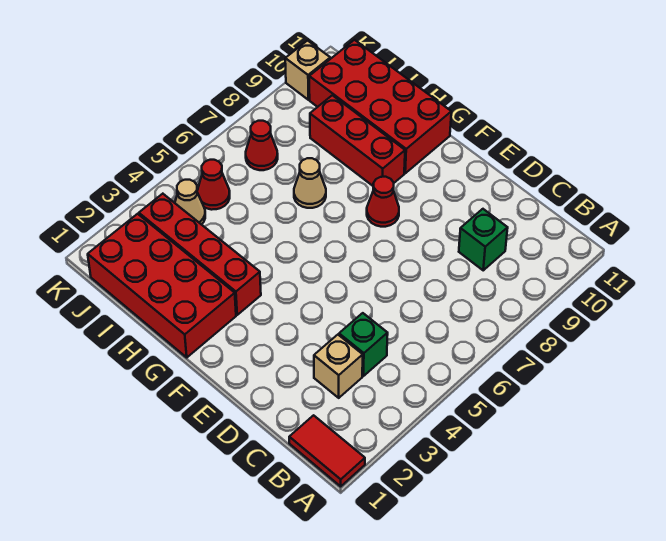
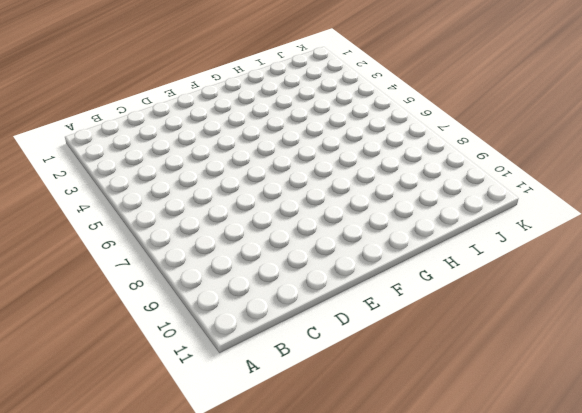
none -> red 1x2 tile [289,415,365,486]
none -> tan 1x1 brick [314,335,363,398]
none -> green 1x1 brick [339,313,388,376]

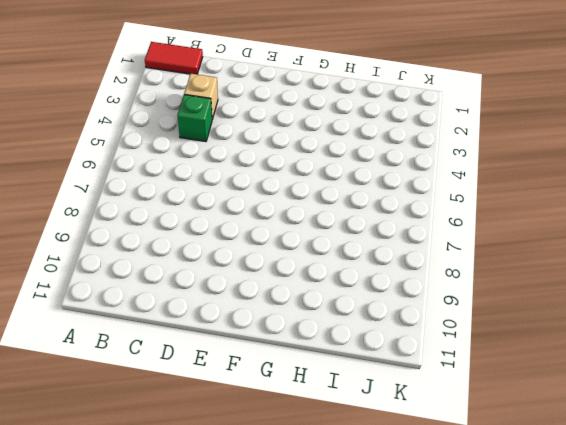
none -> green 1x1 brick [459,209,508,270]
none -> red 1x1 cone [367,177,399,227]
none -> red 2x4 brick [88,214,236,357]

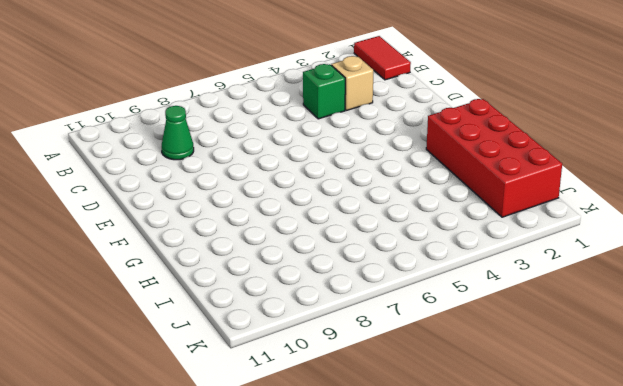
green 1x1 cone [162,106,194,160] -> green 1x1 brick [459,209,508,270]
none -> red 1x1 cone [367,177,399,227]
none -> red 1x4 brick [139,194,261,315]
none -> red 1x3 brick [310,95,405,186]

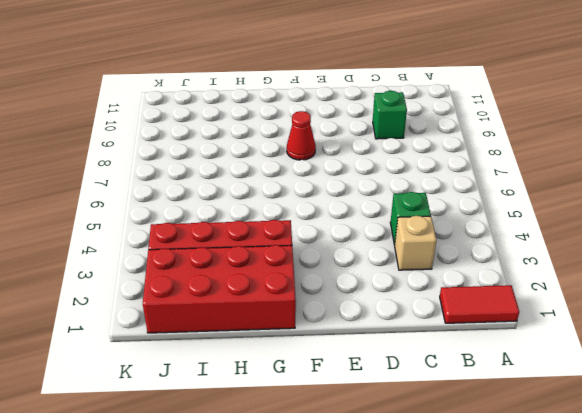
none -> red 1x3 brick [310,95,405,186]
none -> red 2x4 brick [309,40,451,173]
none -> tan 1x1 cone [294,158,326,208]

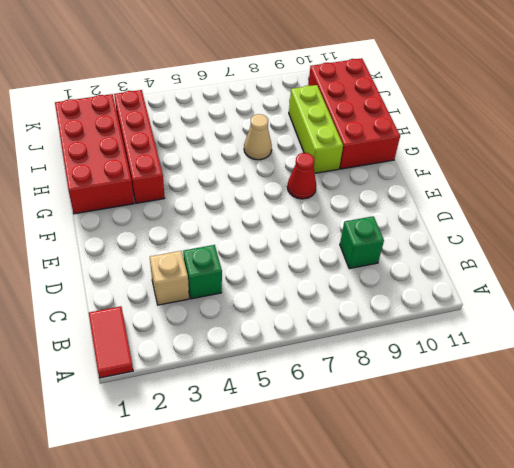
lime 1x3 brick [289,85,343,173] -> red 1x3 brick [310,95,405,186]
none -> tan 1x1 cone [175,180,205,225]
none -> red 1x1 cone [197,160,230,210]
none -> red 1x1 cone [246,121,278,170]

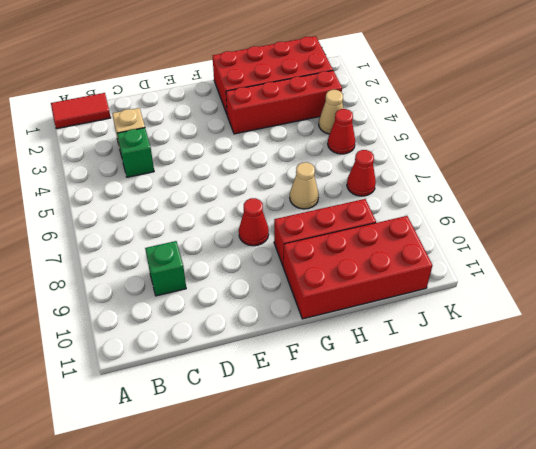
none -> tan 1x1 brick [285,41,330,100]

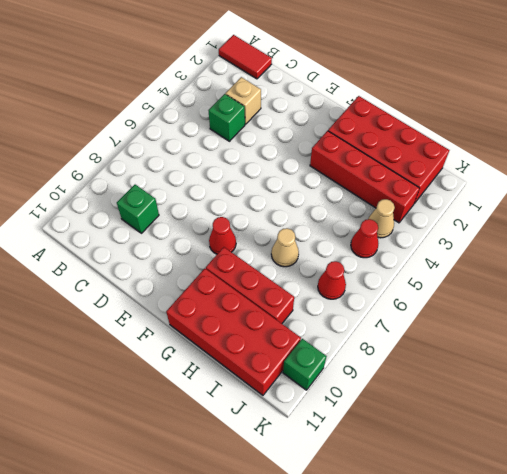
green 1x1 brick [283,339,327,390] -> tan 1x1 brick [285,41,330,100]

